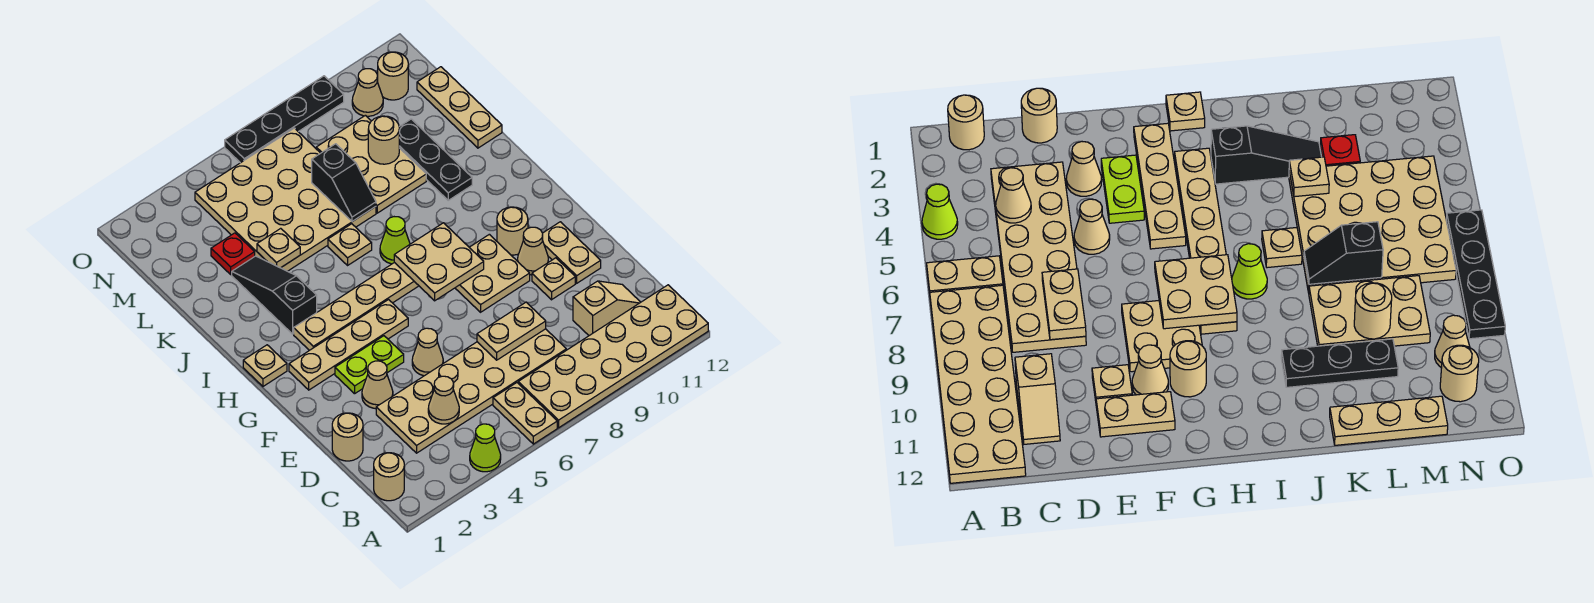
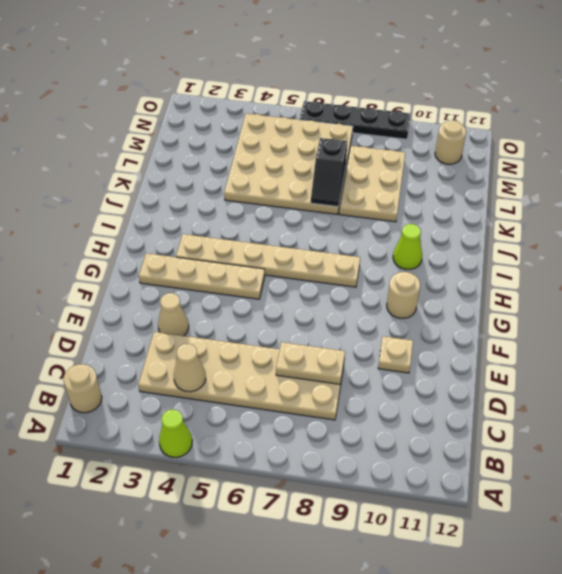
lime 1x1 cone [393,224,422,269] -> lime 1x1 cone moved to [380,217,410,264]
none -> tan 1x2 plate [493,383,557,444]
none -> tan 2x6 plate [518,285,708,428]
none -> tan 1x2 slope [573,281,641,336]
none -> tan 1x1 round brick [332,413,363,461]

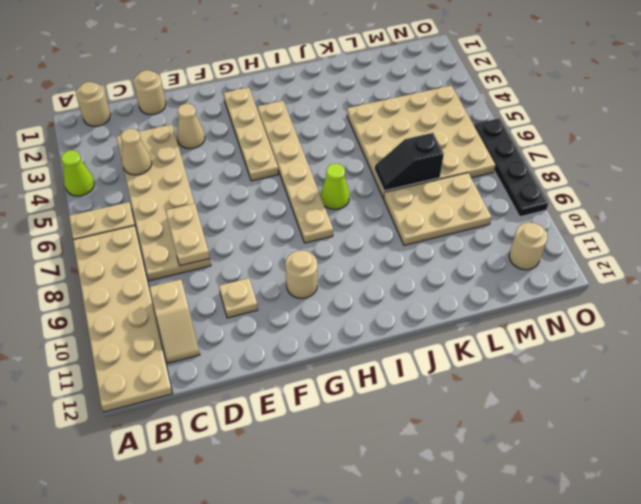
none -> tan 1x1 cone [412,328,443,376]
none -> tan 1x2 plate [542,222,601,283]
none -> lime 1x2 plate [335,336,404,394]
none -> tan 2x2 plate [455,234,530,312]

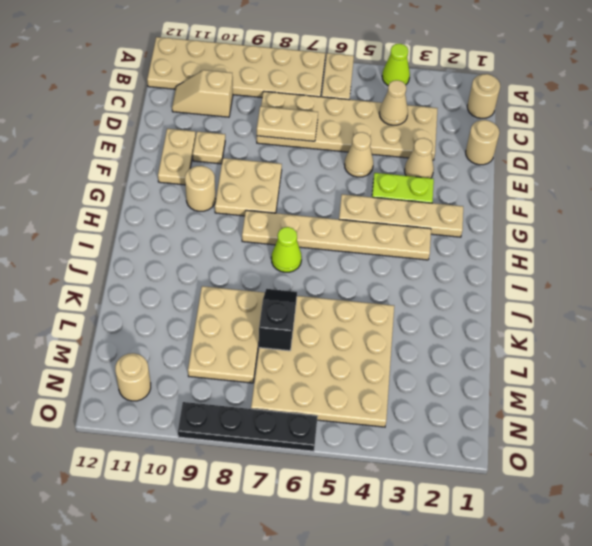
none -> tan 1x1 cone [518,227,548,275]
none -> tan 1x1 plate [243,345,287,386]
none -> black 1x3 slope [232,256,317,334]
none -> tan 1x1 plate [328,224,372,265]

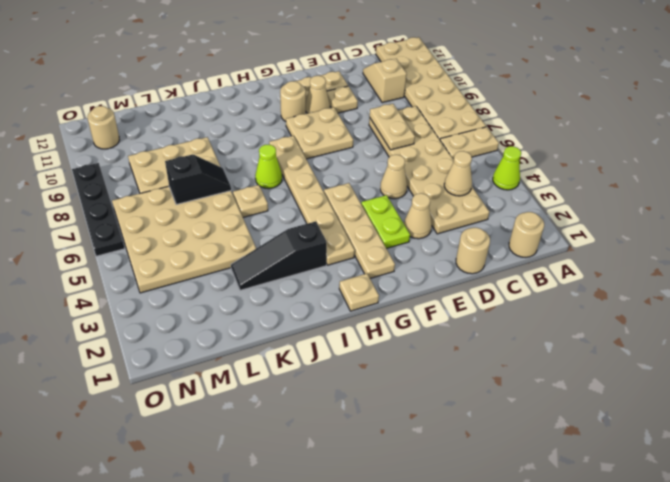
none -> black 1x3 plate [399,119,472,200]
none -> tan 1x3 plate [417,67,502,148]
none -> red 1x1 plate [211,233,255,274]
none -> tan 1x1 cone [352,69,383,116]

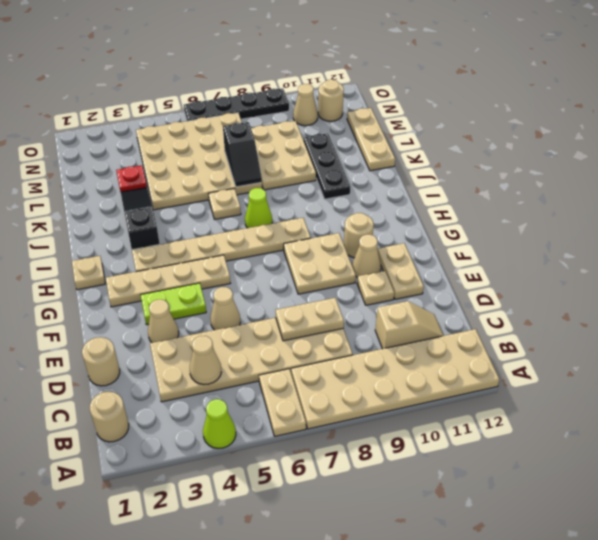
none -> tan 2x2 plate [394,223,484,301]
none -> tan 1x1 plate [257,228,300,268]
none -> tan 1x1 round brick [368,116,399,164]

